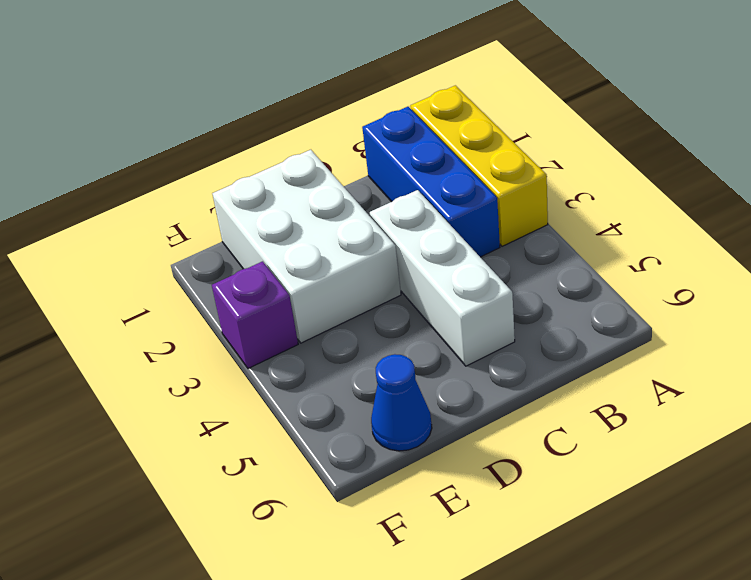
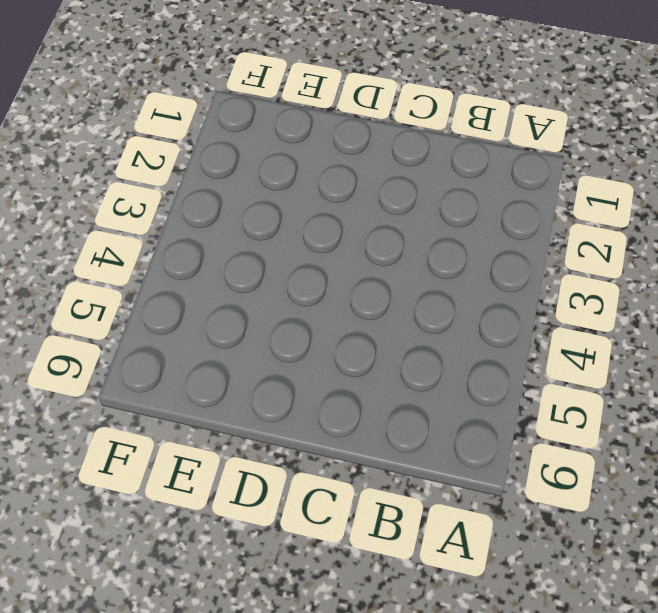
none -> yellow 1x3 brick [410,85,548,246]
none -> blue 1x3 brick [362,107,500,257]

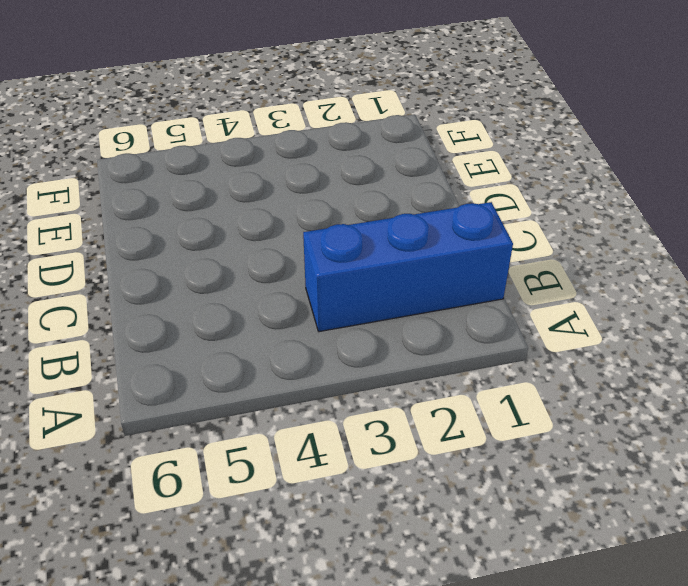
none -> yellow 1x3 brick [410,85,548,246]
none -> white 1x3 brick [370,190,515,366]

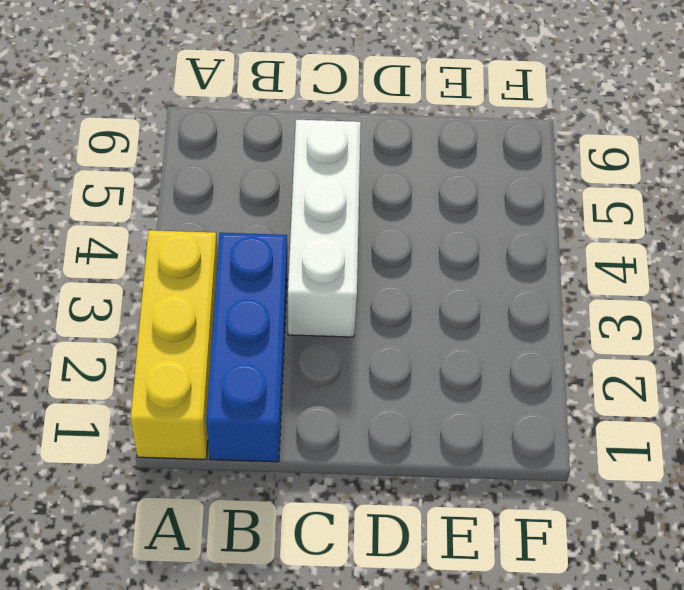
none -> white 2x3 brick [212,150,401,343]
none -> blue 1x1 cone [371,354,432,451]

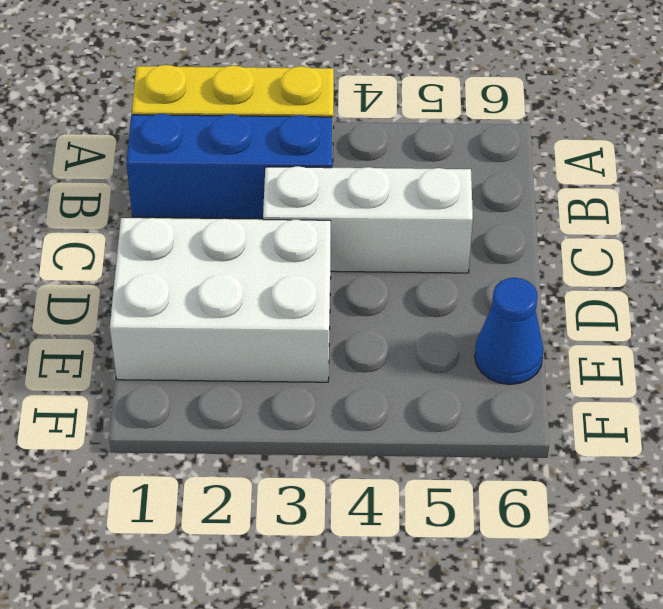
none -> purple 1x1 brick [212,261,298,368]

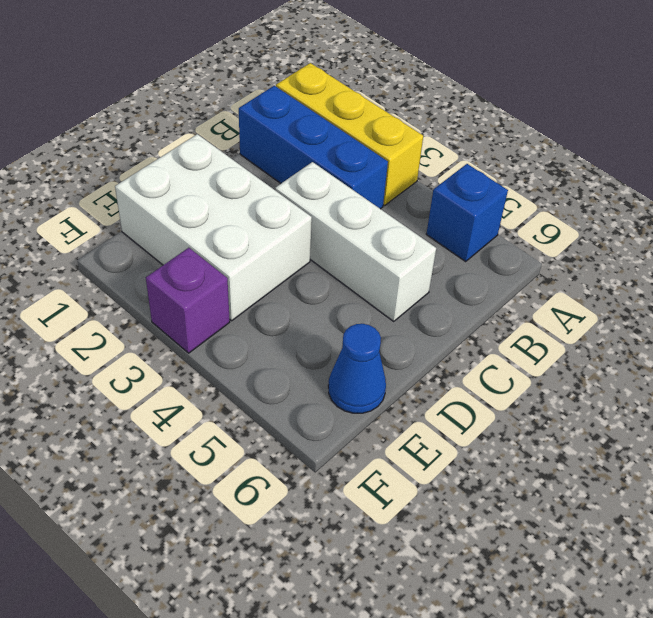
blue 1x1 brick [426,164,508,261] -> none

